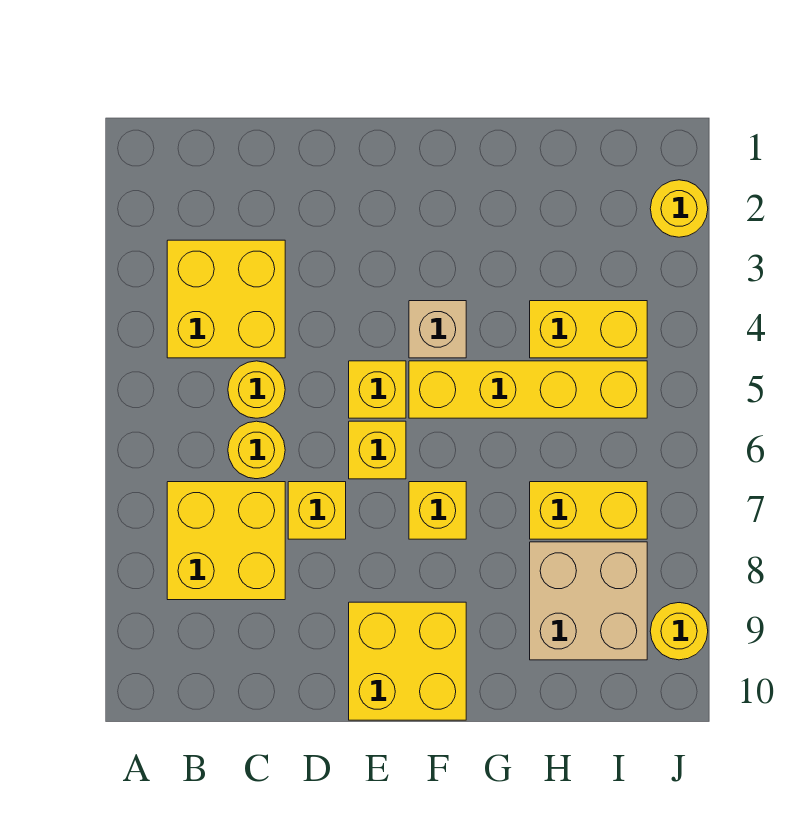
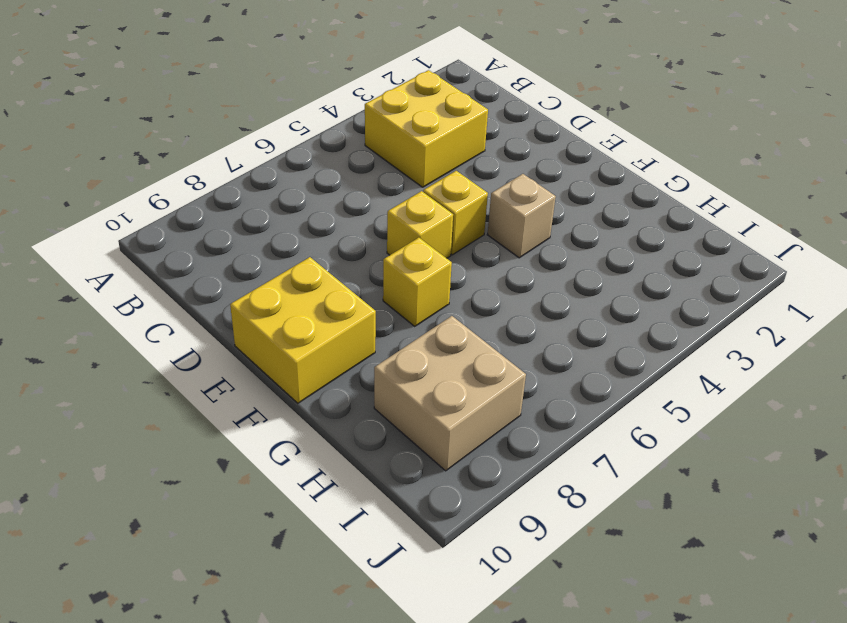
none -> yellow 2x2 brick [167,482,285,600]
none -> yellow 1x1 round brick [228,361,285,418]
none -> yellow 1x1 round brick [228,421,285,479]

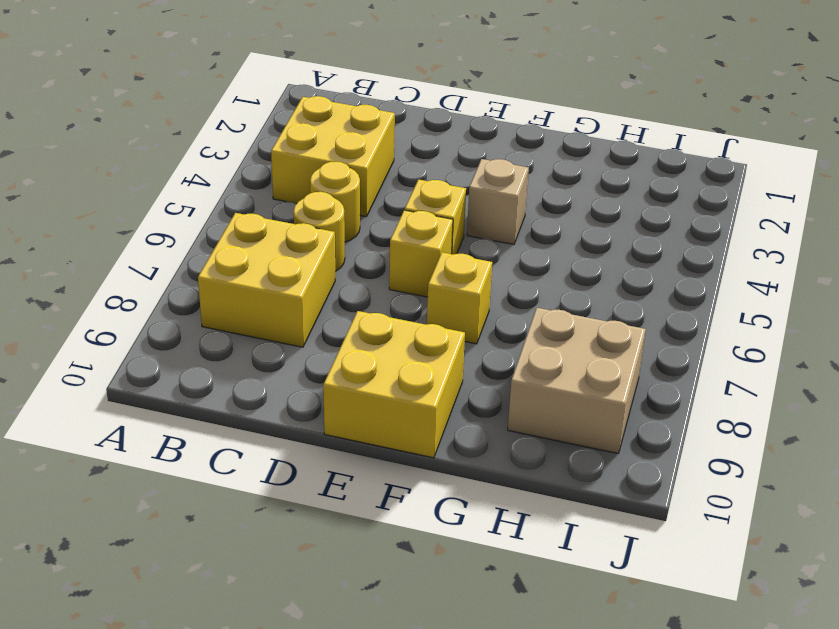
none -> yellow 1x1 brick [288,482,346,539]
none -> yellow 1x4 brick [409,361,647,418]
none -> yellow 1x2 brick [530,301,647,358]

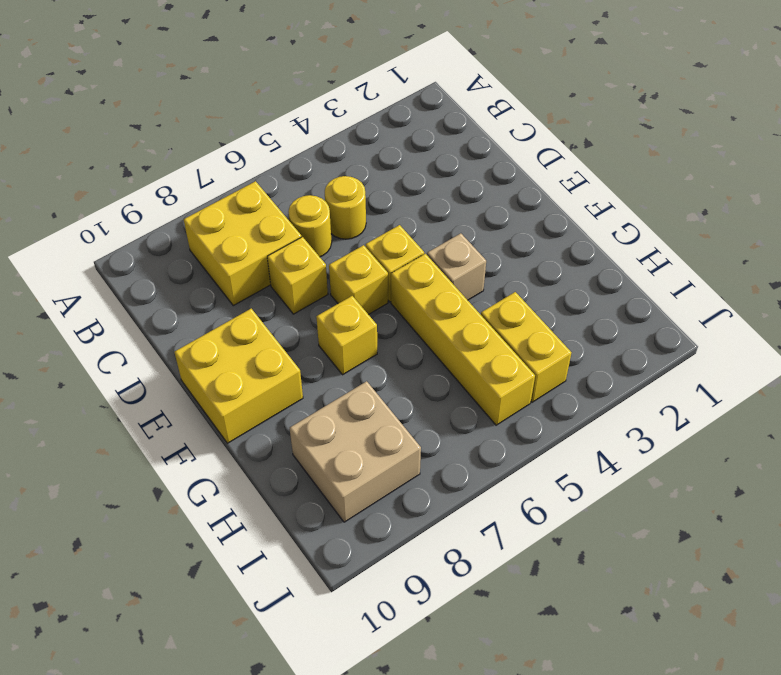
none -> yellow 2x2 brick [167,240,285,358]
none -> yellow 1x2 brick [530,482,647,539]
none -> yellow 1x1 round brick [650,180,708,237]

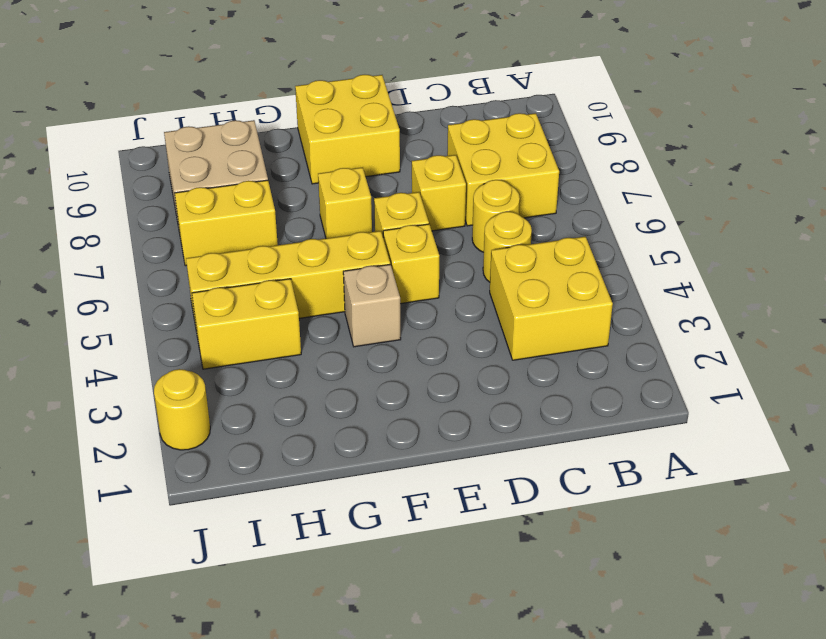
none -> yellow 1x1 round brick [650,603,708,660]

